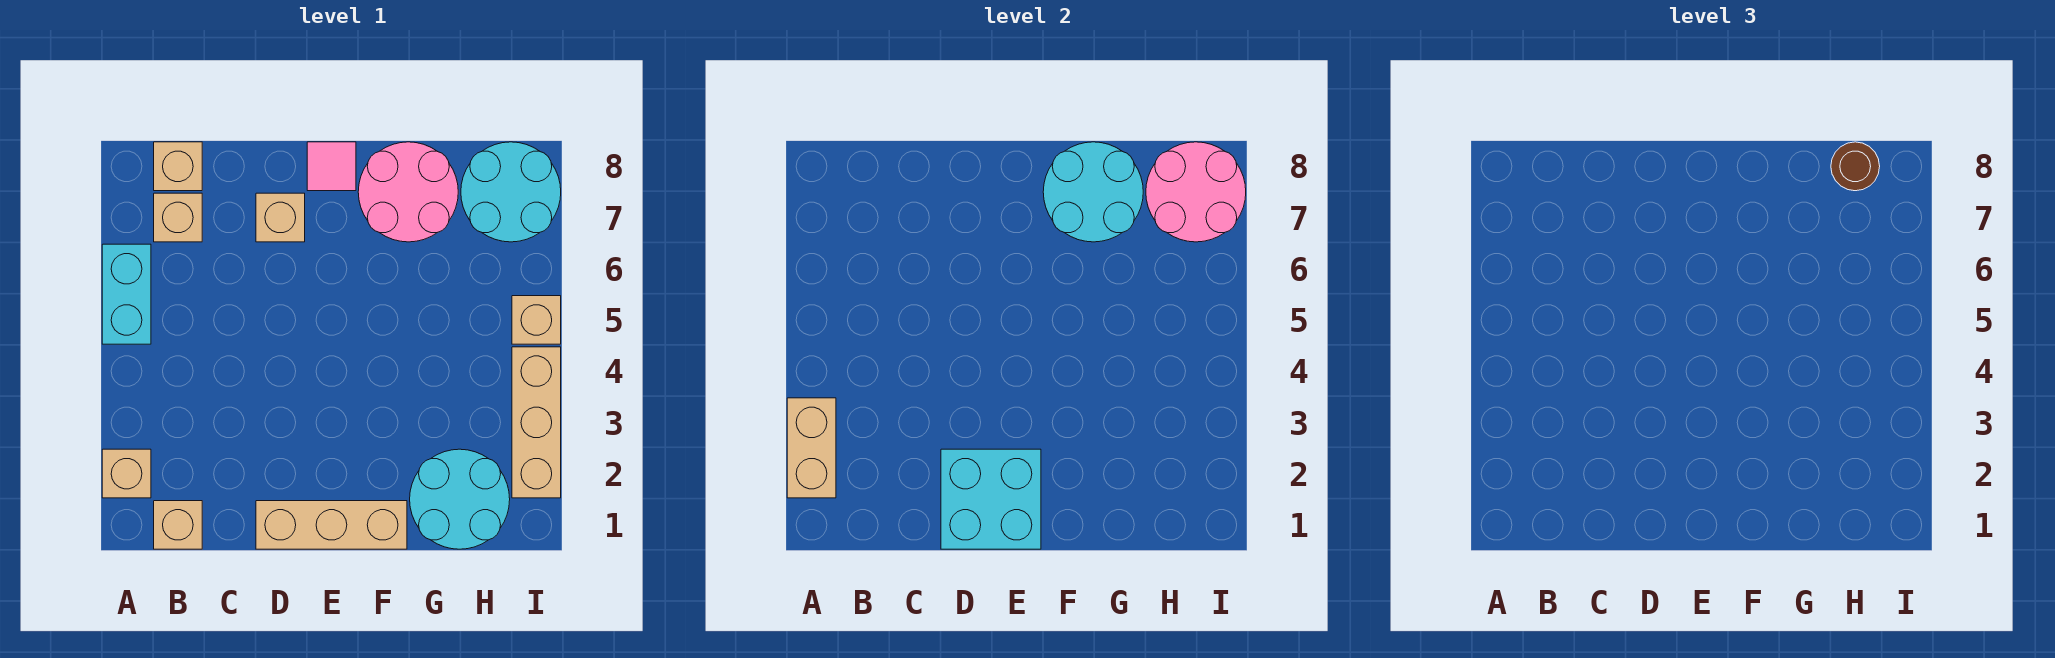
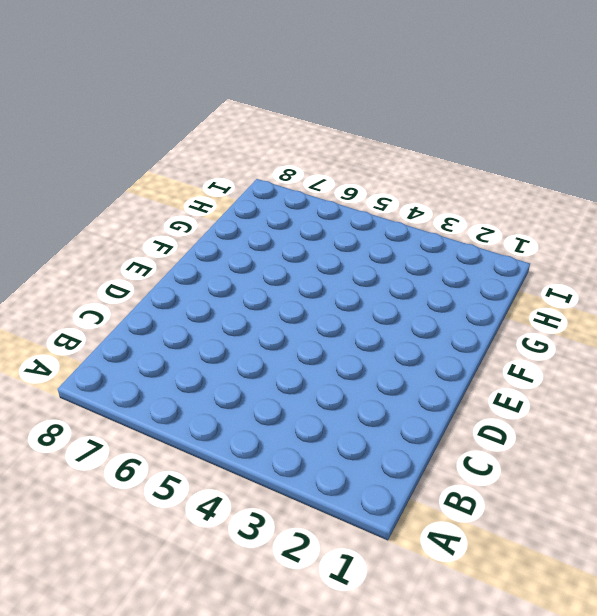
none -> tan 1x1 brick [102,449,151,498]
none -> cyan 1x2 brick [102,244,151,344]
none -> tan 1x1 brick [154,501,202,549]

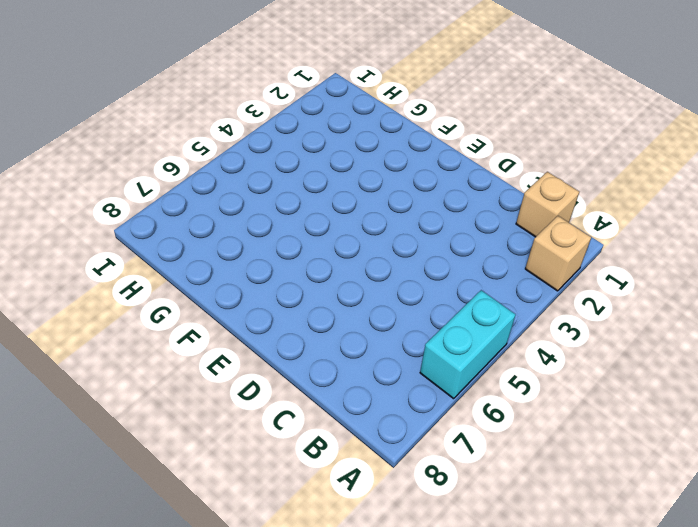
none -> tan 1x1 brick [154,193,202,242]
none -> tan 1x1 brick [154,142,202,191]
none -> tan 1x3 brick [256,501,407,549]

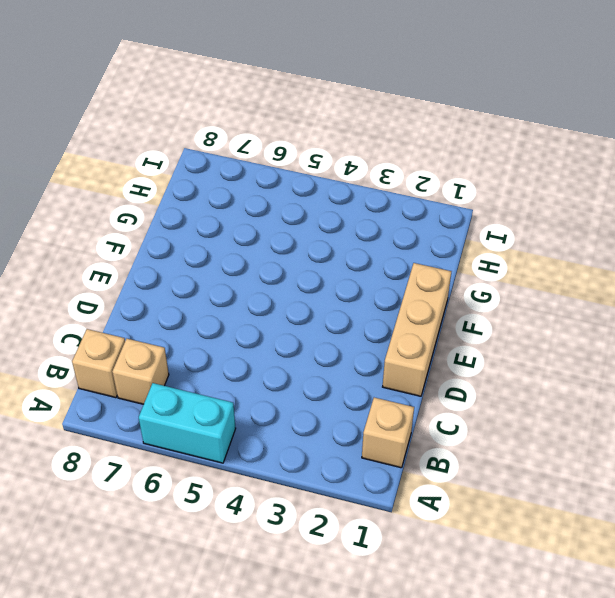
none -> tan 1x1 brick [102,449,151,498]
none -> tan 1x1 brick [256,193,305,242]
none -> pink 1x1 tile [307,142,356,191]

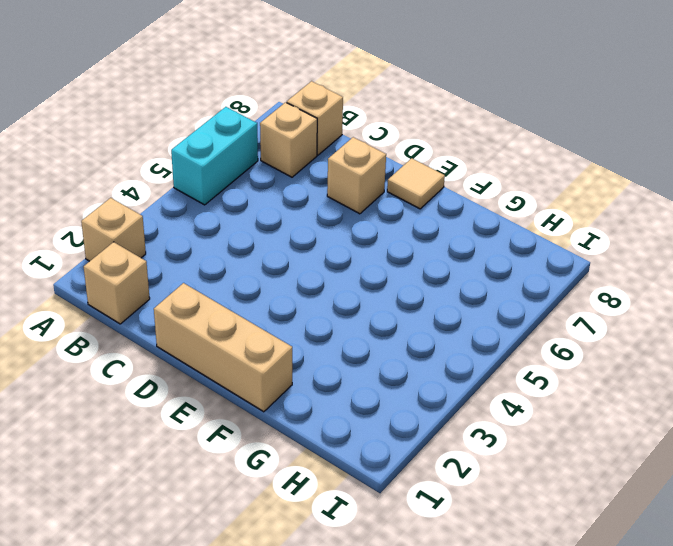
tan 1x1 tile [387,158,445,209] -> pink 1x1 tile [307,142,356,191]
none -> pink 2x2 round brick [358,142,458,242]
none -> cyan 2x2 round brick [410,449,510,549]
none -> cyan 2x2 round brick [461,142,561,242]

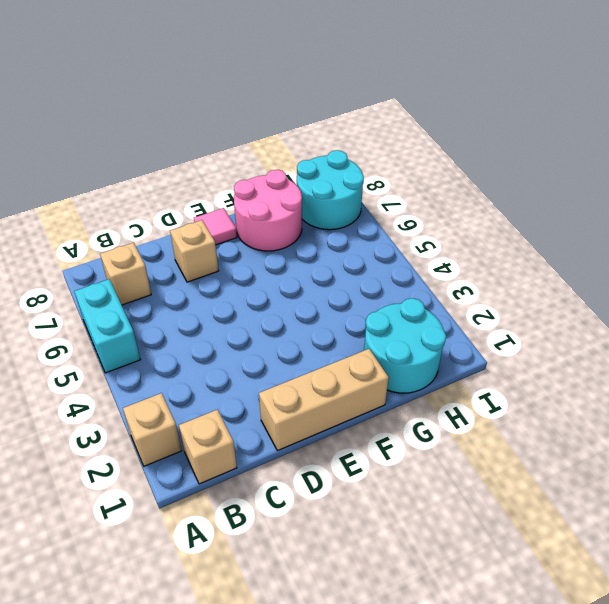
none -> tan 1x1 brick [154,142,202,191]
none -> tan 1x3 brick [512,347,561,498]
none -> tan 1x1 brick [512,296,561,344]

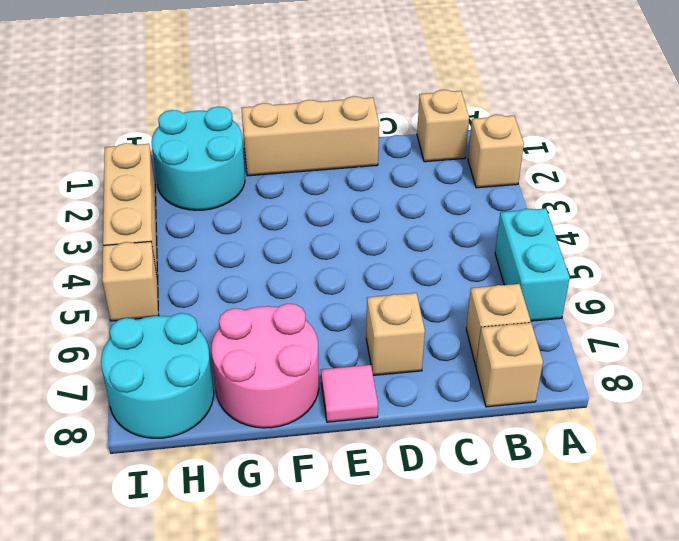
none -> tan 1x2 brick [787,398,836,498]
none -> cyan 2x2 brick [941,449,1041,549]
none -> cyan 2x2 round brick [1043,142,1143,242]

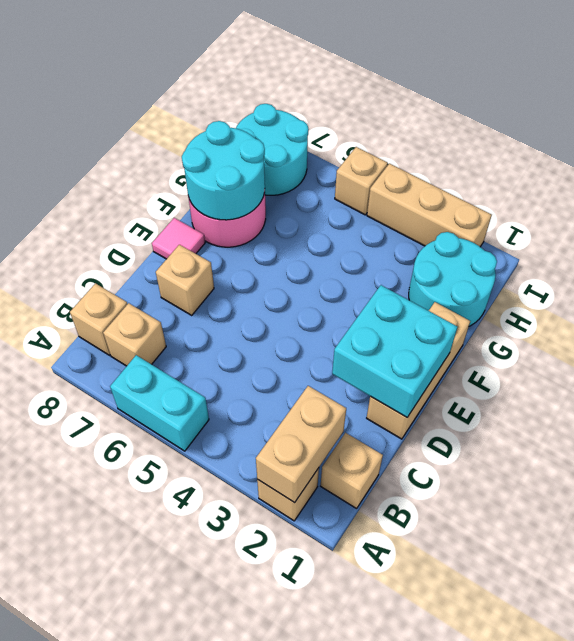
tan 1x2 brick [256,386,346,503] -> tan 1x2 brick turned to [787,398,836,498]
none -> pink 2x2 round brick [1146,142,1246,242]
none -> brown 1x1 round brick [1831,142,1880,191]

